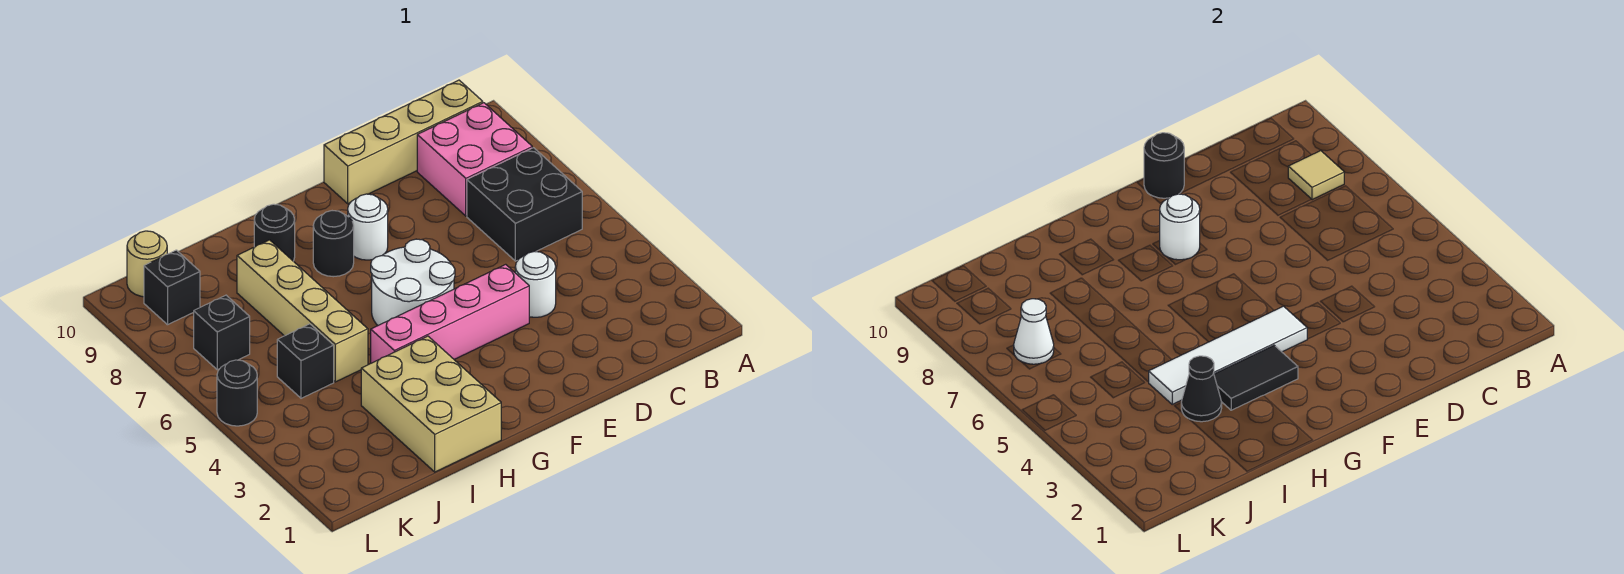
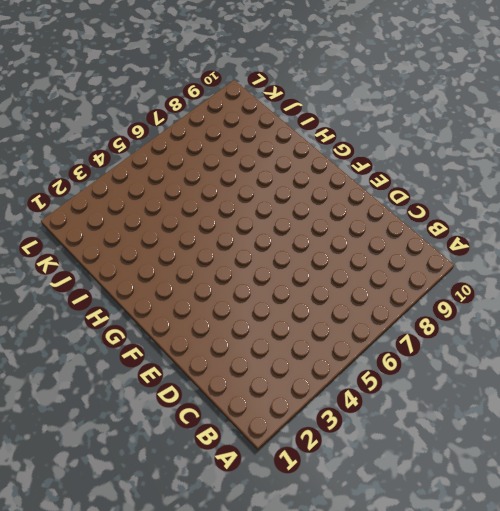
none -> black 2x2 brick [467,148,582,261]
none -> pink 2x2 brick [417,103,532,216]
none -> tan 1x4 brick [324,80,483,204]

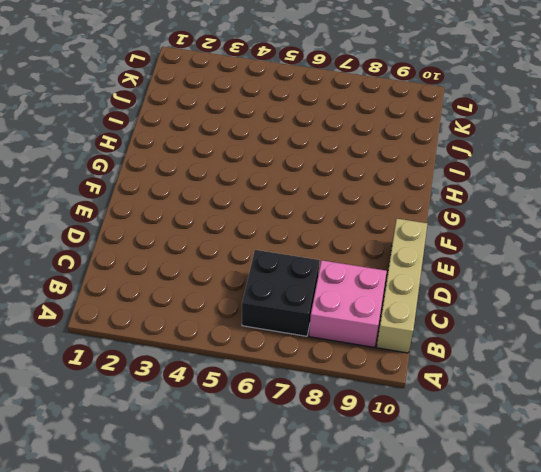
none -> white 1x1 round brick [515,251,556,317]
none -> pink 1x4 brick [371,264,529,363]
none -> white 2x2 round brick [371,239,455,325]

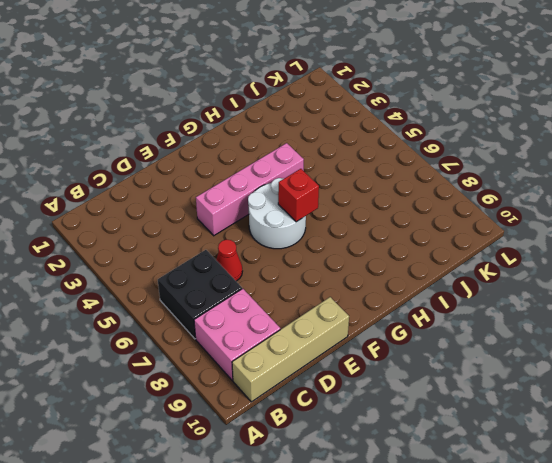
red 1x1 cone [216,240,242,281] -> none
red 1x1 brick [278,169,319,222] -> none
none -> white 1x1 round brick [515,251,556,317]
none -> white 1x1 round brick [348,194,388,260]
none -> black 1x1 round brick [313,211,354,277]

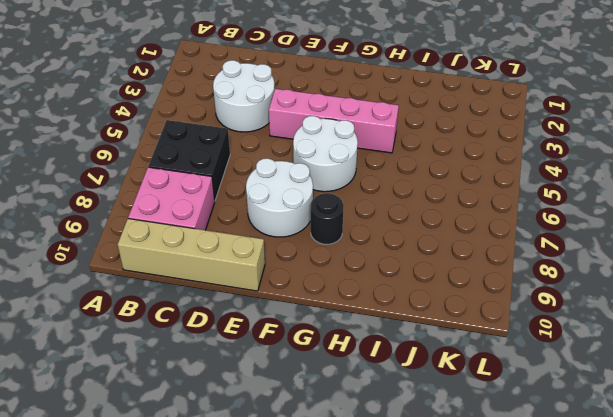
white 2x2 round brick [213,60,275,132] -> white 1x1 round brick [515,251,556,317]
white 2x2 round brick [246,159,313,237] -> white 1x1 round brick [348,194,388,260]
none -> tan 2x3 brick [361,336,501,472]
none -> black 1x1 round brick [254,204,295,261]
none -> tan 1x4 brick [237,240,368,382]

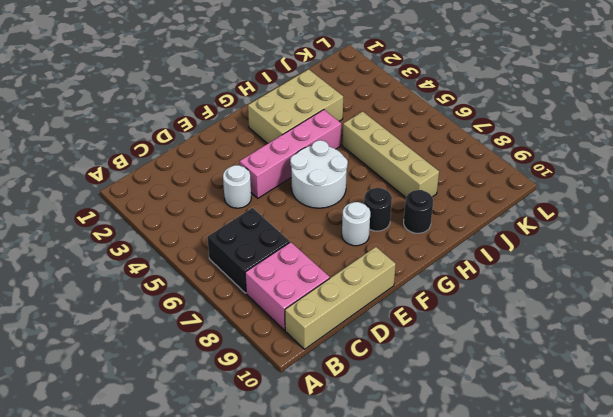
tan 2x3 brick [248,69,343,144] -> tan 2x3 brick turned to [361,336,501,472]
none -> black 1x1 brick [277,324,334,398]
none -> black 1x1 brick [194,295,250,370]
none -> black 1x1 brick [144,250,200,325]

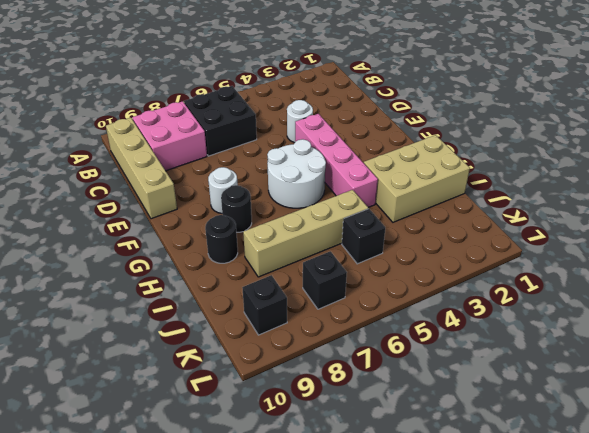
none -> tan 1x1 round brick [127,231,167,297]
none -> black 1x1 round brick [217,360,257,426]
none -> tan 1x1 tile [1288,151,1344,200]

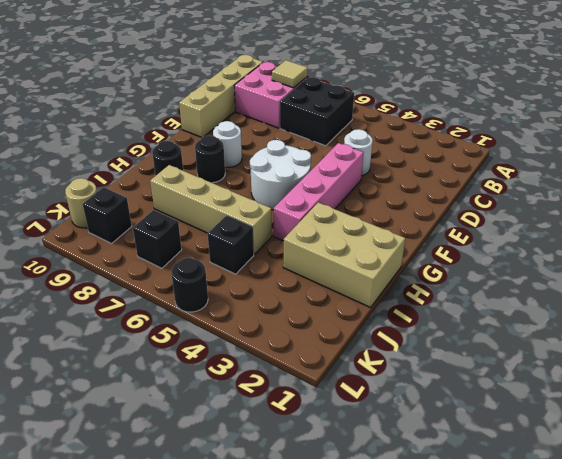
none -> black 1x1 round brick [1144,133,1184,198]
none -> white 1x4 tile [1149,306,1307,404]
none -> white 1x1 round brick [1160,194,1200,260]

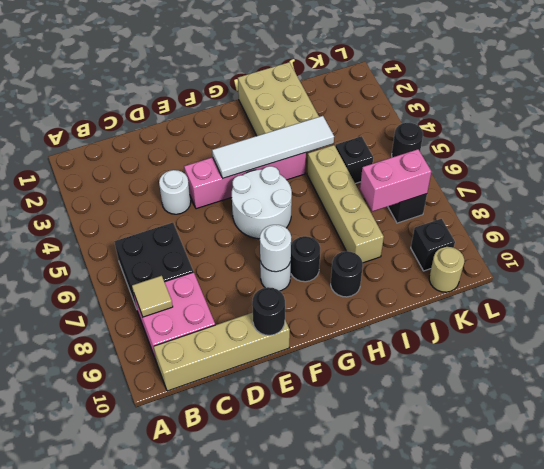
pink 1x2 brick [360,149,431,212] -> white 1x1 cone [1014,299,1054,364]
none -> black 1x2 tile [1214,345,1298,410]
none -> black 1x1 cone [1181,356,1222,422]

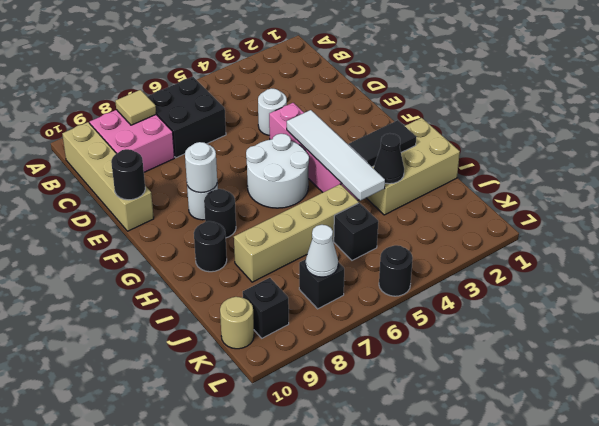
black 1x2 tile [349,120,416,167] -> black 1x2 tile turned to [1214,345,1298,410]

